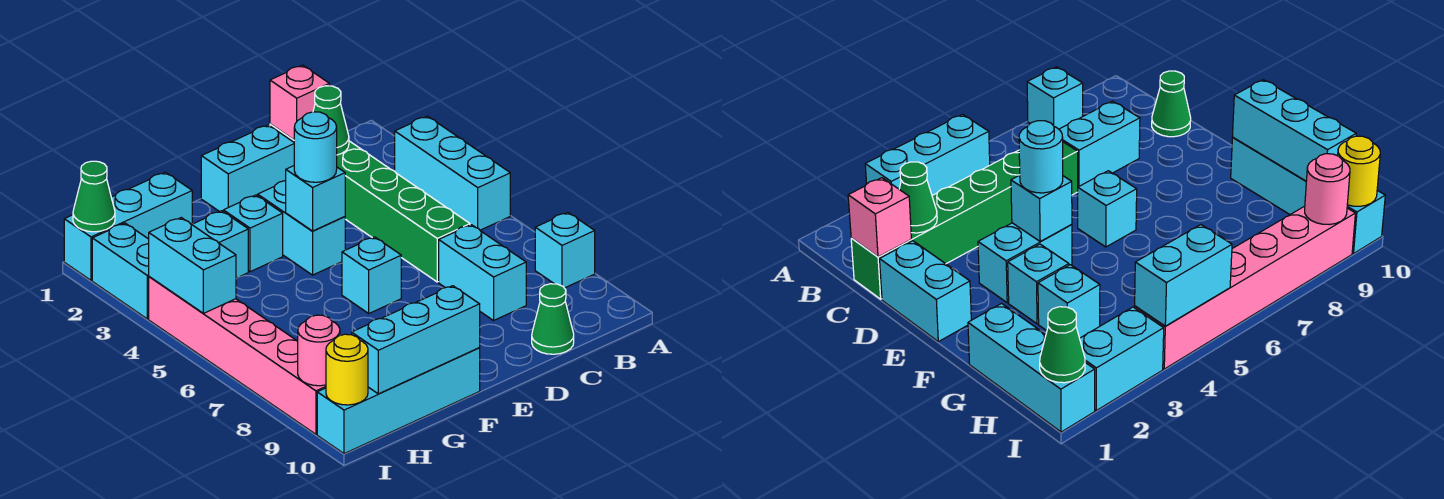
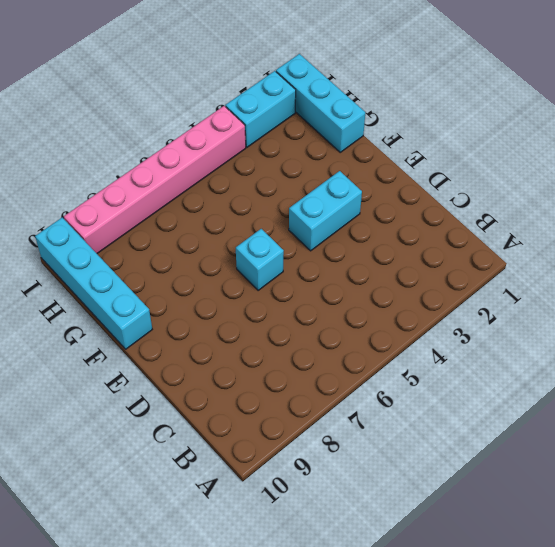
none -> cyan 1x3 brick [395,116,510,230]
none -> cyan 1x1 brick [535,212,595,288]
none -> green 1x6 brick [270,124,470,282]

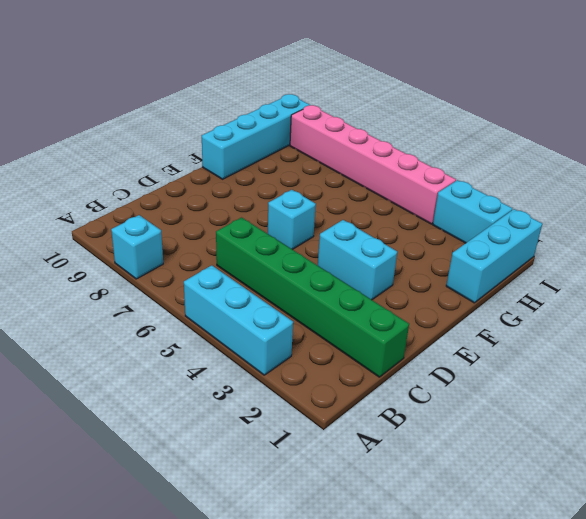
none -> cyan 1x2 brick [439,225,526,320]
none -> green 1x1 cone [532,284,574,354]
none -> cyan 1x2 brick [201,125,294,212]

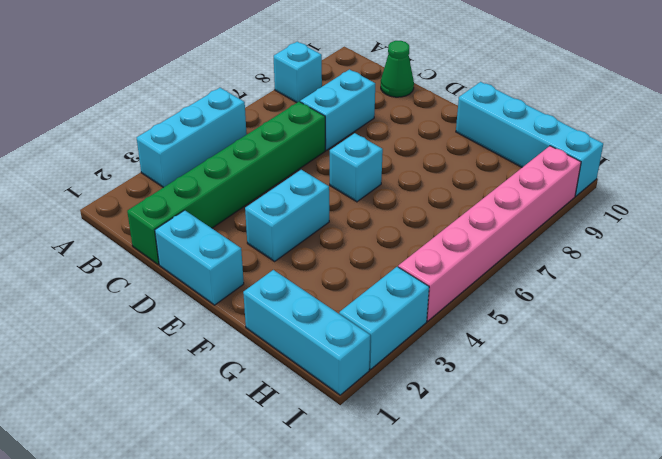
none -> cyan 1x1 brick [223,195,283,272]
none -> cyan 1x1 brick [192,211,248,278]
none -> pink 1x1 brick [270,65,329,140]

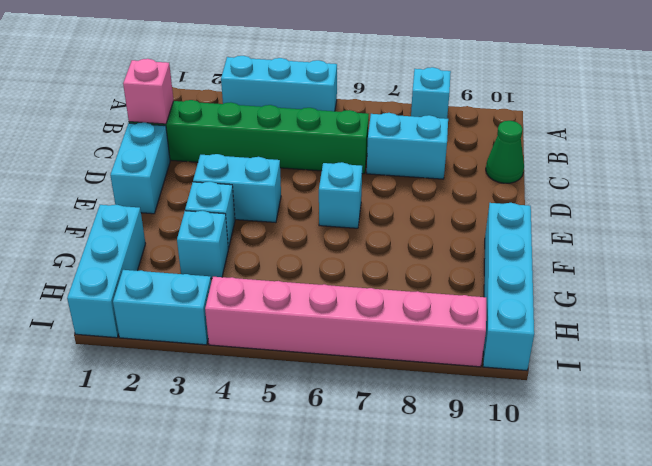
none -> green 1x1 cone [313,86,349,155]
none -> cyan 1x1 brick [286,166,345,231]
none -> cyan 1x3 brick [352,286,480,394]

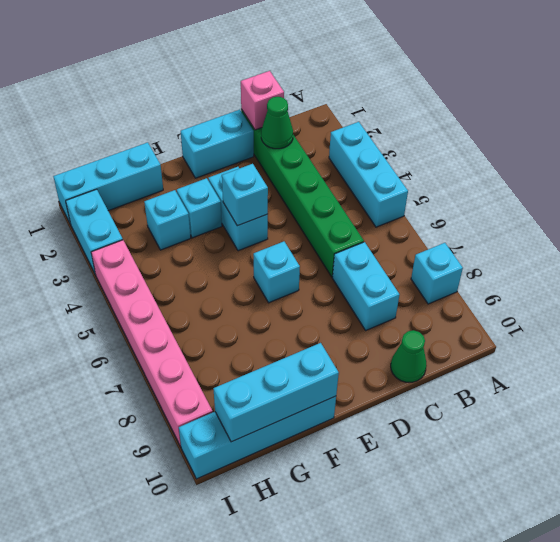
none -> green 1x1 cone [73,161,115,232]
none -> cyan 1x2 brick [149,218,236,313]
none -> pink 1x1 round brick [298,315,340,386]

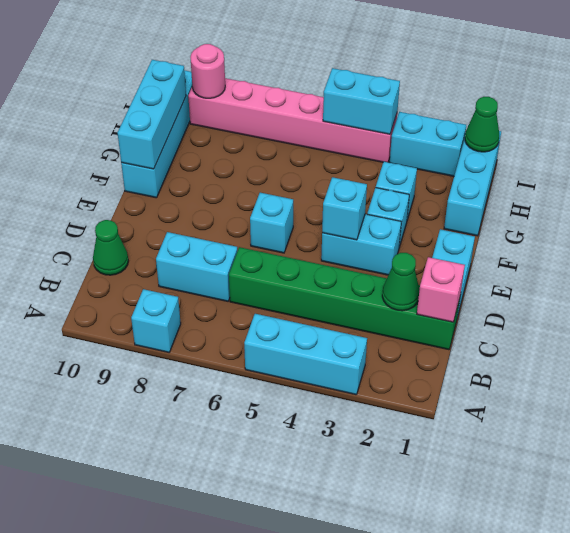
none -> yellow 1x1 round brick [326,334,368,405]
none -> cyan 1x1 round brick [294,112,337,182]

